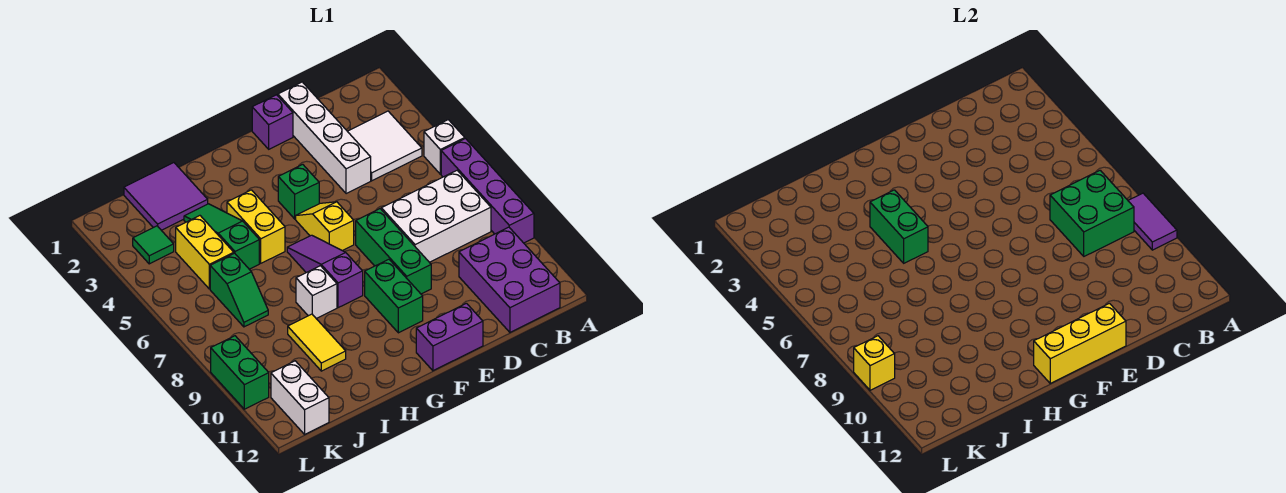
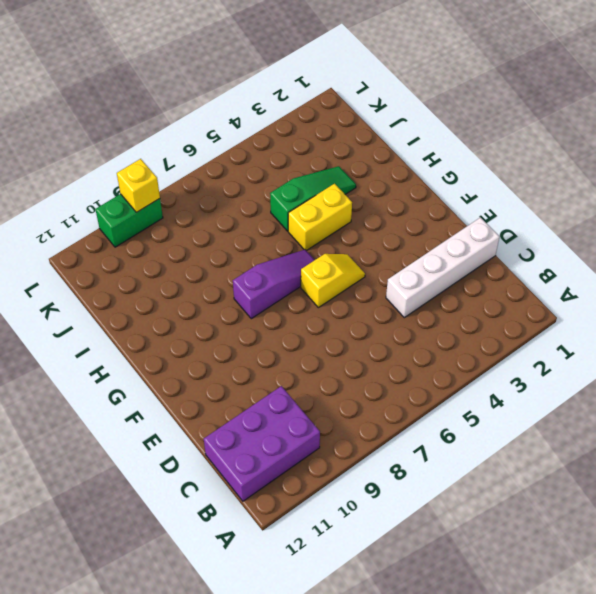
none -> white 1x1 brick [424,120,465,174]
none -> purple 1x4 brick [441,139,534,243]
none -> white 2x2 tile [347,111,422,181]

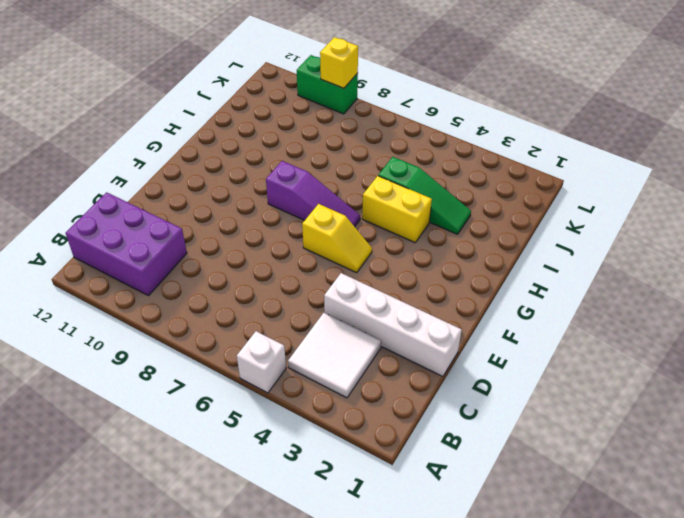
none -> purple 1x4 brick [441,139,534,243]
none -> white 2x3 brick [381,170,491,262]
none -> purple 1x1 brick [252,95,293,149]

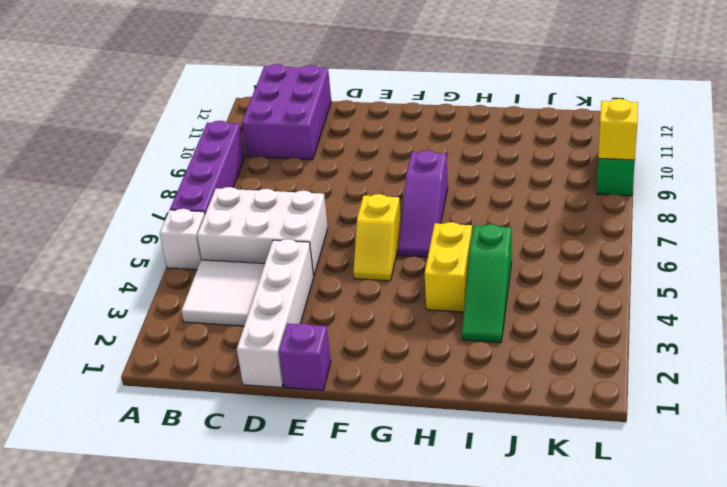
white 2x3 brick [197,187,328,276] -> white 2x3 brick moved to [381,170,491,262]
none -> green 1x3 brick [356,209,431,294]
none -> purple 1x2 brick [416,303,483,371]
none -> green 1x1 brick [278,164,319,219]

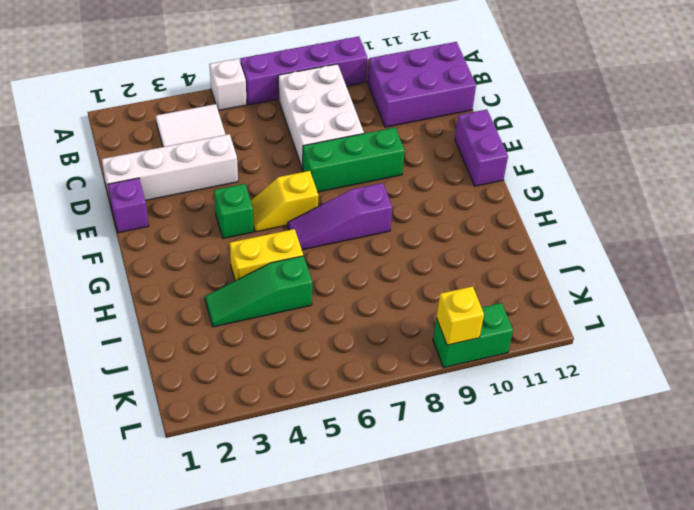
none -> green 1x2 brick [365,259,423,333]
none -> white 1x1 brick [296,266,337,319]
none -> purple 2x2 tile [124,163,208,230]

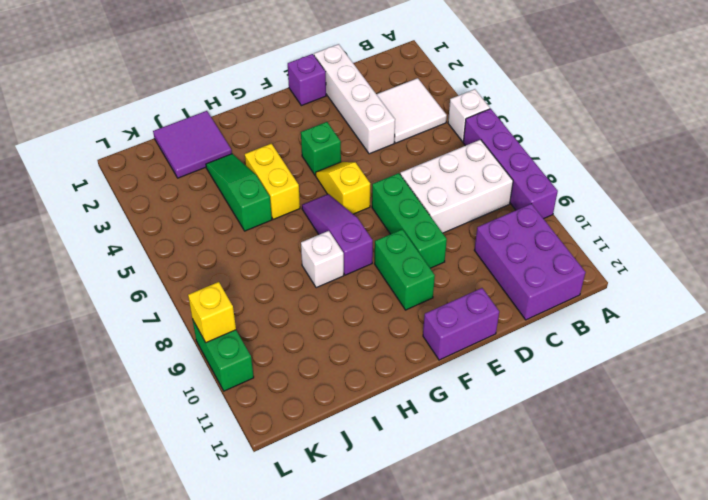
none -> yellow 1x2 tile [288,314,346,371]
none -> yellow 1x2 brick [176,216,234,289]
none -> green 1x2 slope [210,253,268,327]

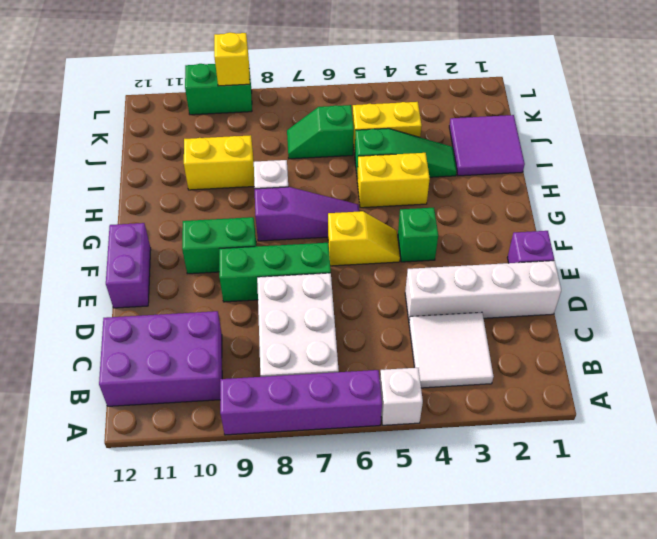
yellow 1x2 brick [184,135,254,190] -> yellow 1x2 tile [288,314,346,371]
none -> green 1x1 tile [133,226,174,264]
none -> white 1x2 brick [271,361,329,434]
none -> purple 1x2 tile [1128,193,1177,250]

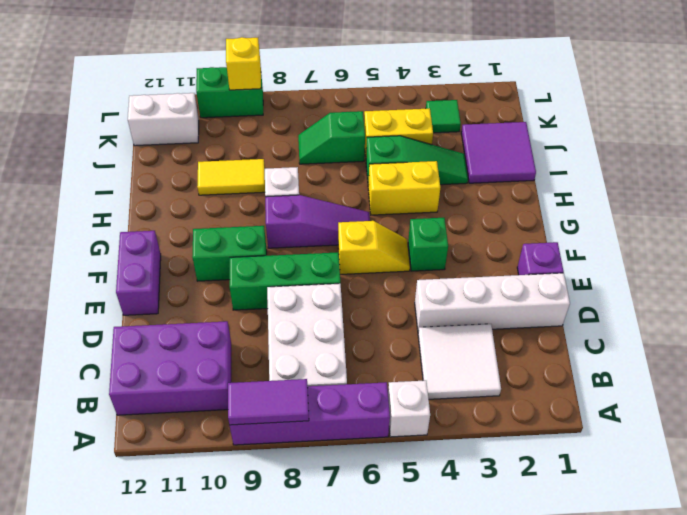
none -> green 2x2 brick [1050,170,1134,256]
none -> yellow 1x3 brick [1034,303,1126,383]
none -> green 1x2 brick [870,190,928,263]

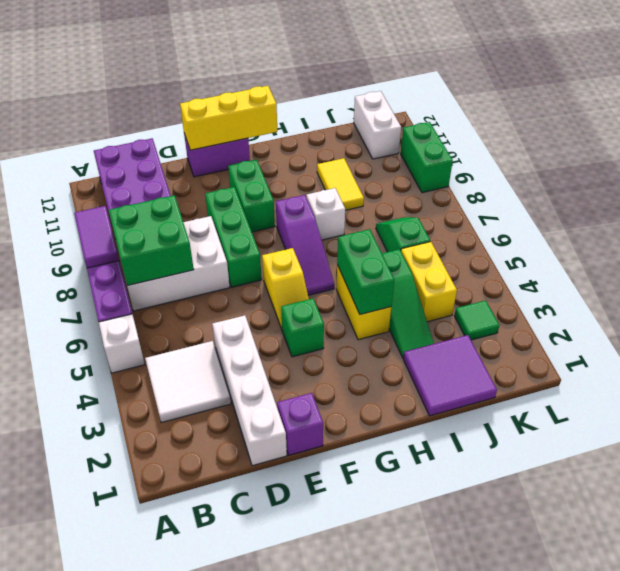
none -> yellow 1x1 brick [854,336,895,390]

